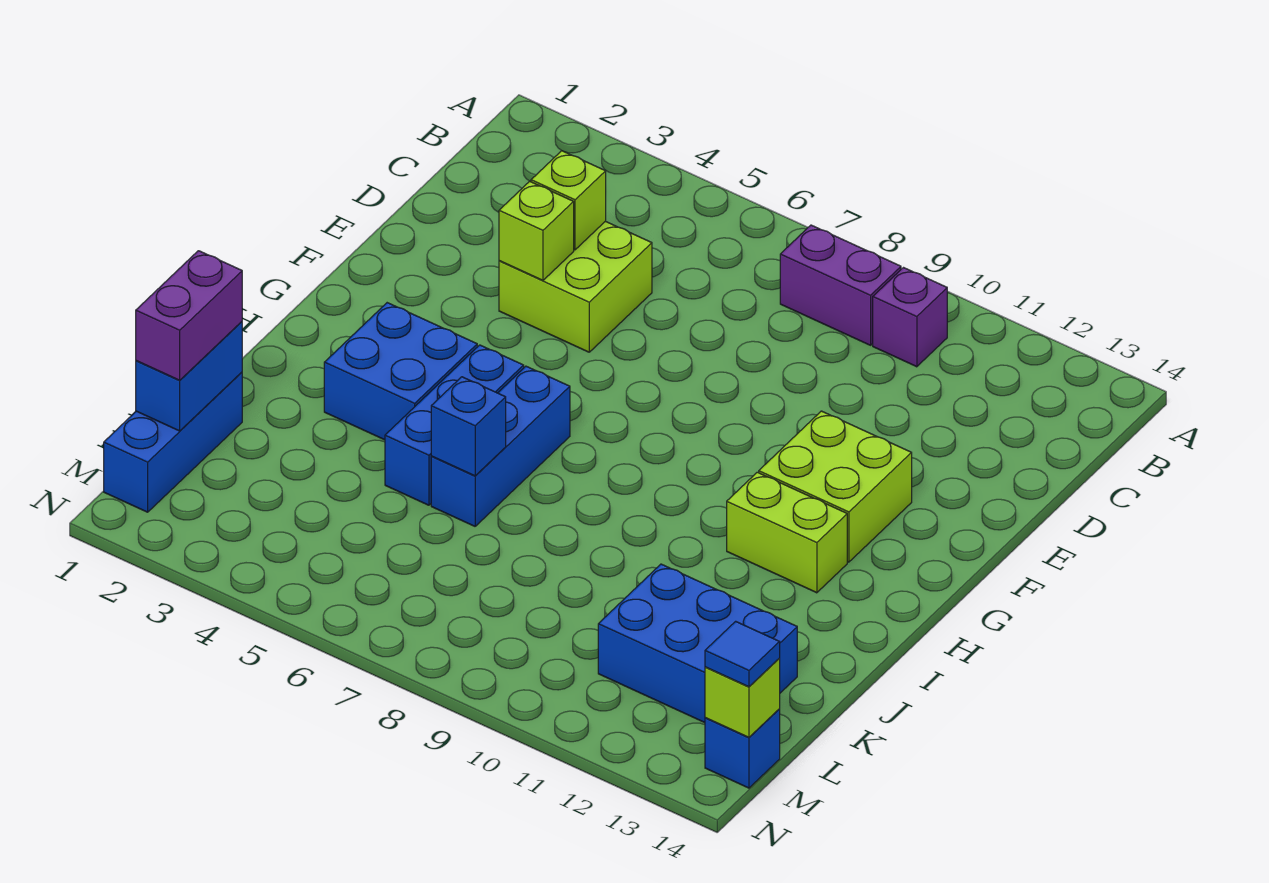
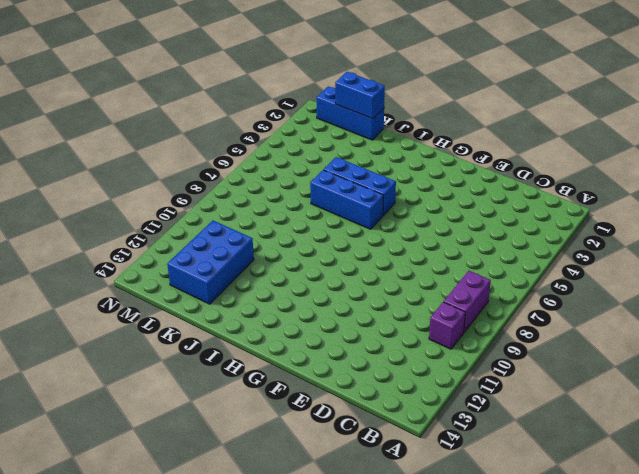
none -> lime 2x2 brick [499,221,652,352]
none -> lime 2x2 brick [759,411,912,562]
none -> blue 2x2 brick [324,303,477,440]

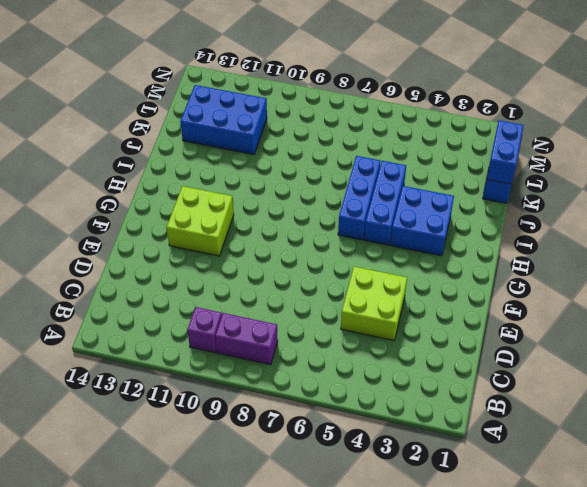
none -> lime 1x2 brick [727,472,847,593]
none -> blue 1x1 brick [705,709,780,788]
none -> lime 1x1 brick [531,151,606,250]

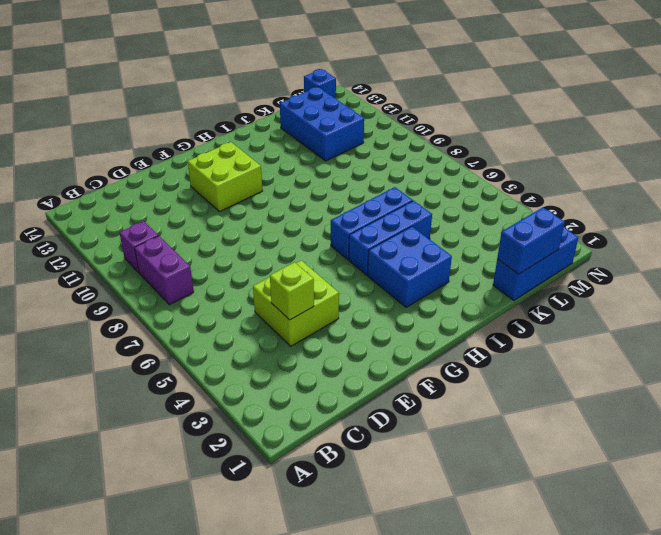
none -> lime 1x2 brick [727,472,847,593]
none -> lime 1x1 brick [499,181,574,280]
none -> blue 1x1 brick [431,377,506,476]

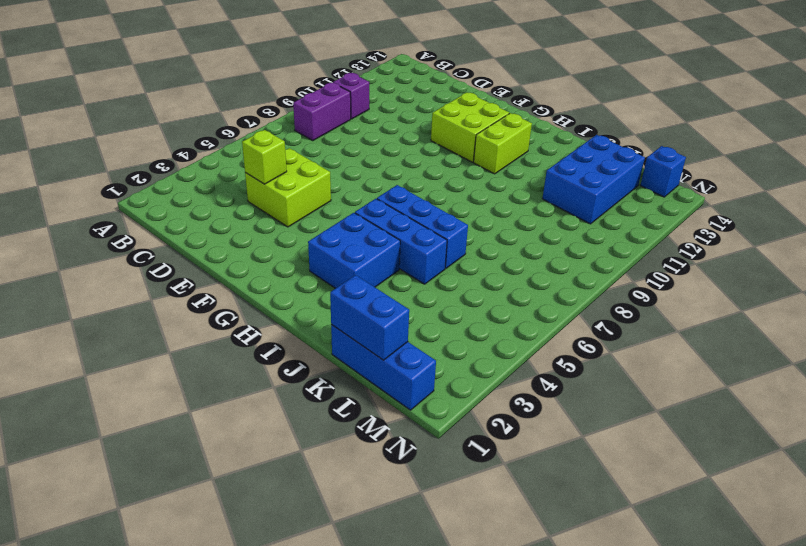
none -> lime 1x1 brick [499,181,574,280]
none -> blue 1x1 brick [431,377,506,476]
none -> lime 1x1 brick [705,659,780,737]

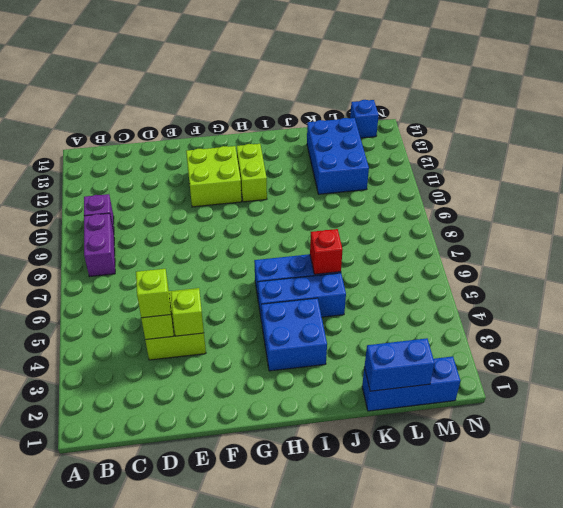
lime 1x1 brick [136,269,171,318] -> lime 1x1 brick moved to [705,659,780,737]
red 1x1 brick [310,229,343,274] -> blue 1x1 brick [431,377,506,476]
none -> purple 1x2 brick [136,251,242,380]
none -> blue 1x1 tile [705,621,780,687]

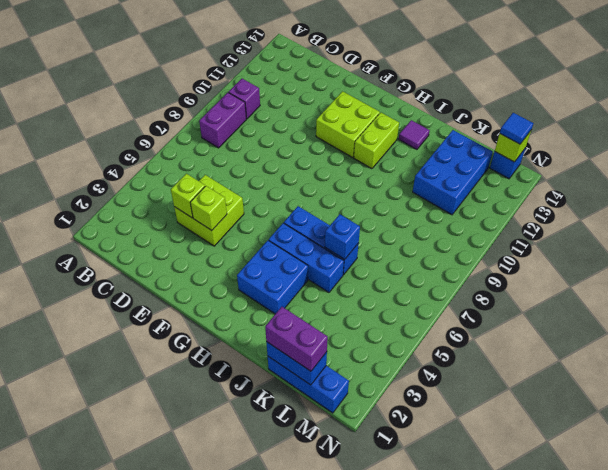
purple 1x1 tile [399,120,430,150] -> none

